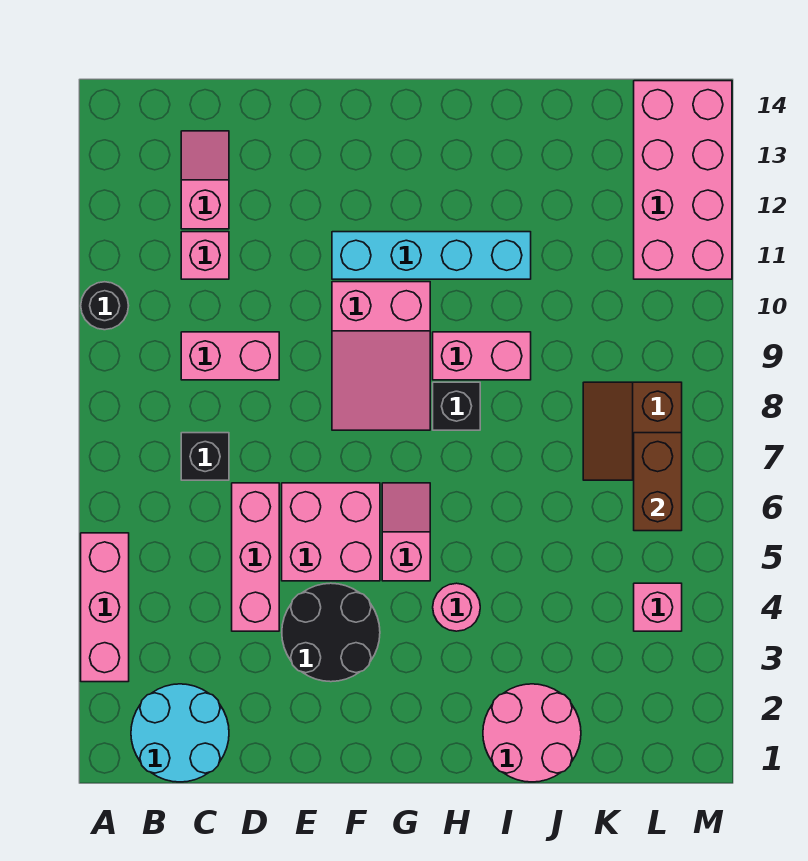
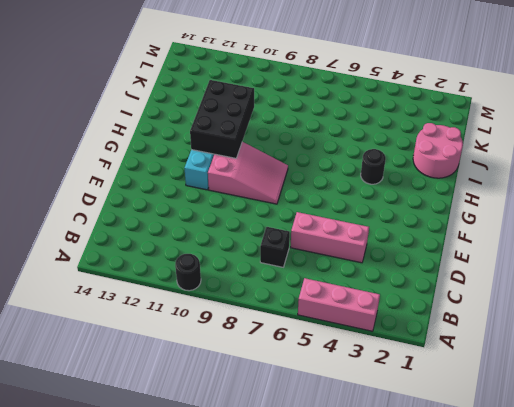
black 2x3 brick [190,80,254,158] -> none
black 1x1 round brick [361,149,386,184] -> pink 1x1 round brick [433,583,480,631]
none -> cyan 2x2 round brick [131,684,229,782]
none -> pink 1x2 brick [181,332,279,380]
none -> pink 1x1 brick [181,232,229,279]

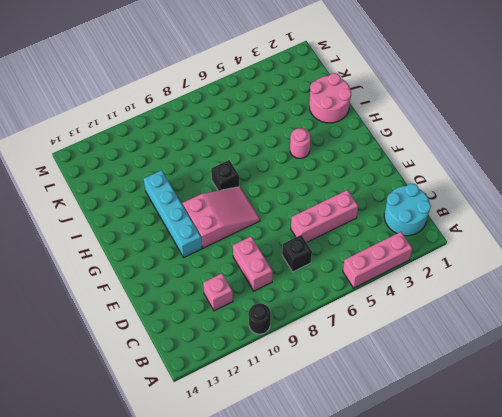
none -> pink 1x2 slope [181,131,229,229]
none -> black 2x2 round brick [282,583,380,682]
none -> pink 2x2 brick [282,483,380,581]

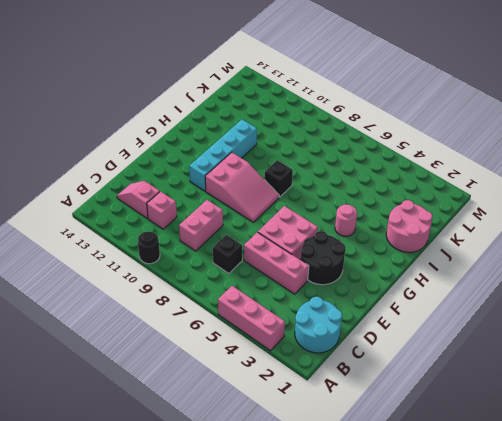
none -> pink 1x2 slope [382,483,430,581]
none -> pink 1x2 brick [433,332,531,380]
none -> brown 2x2 slope [583,382,682,480]

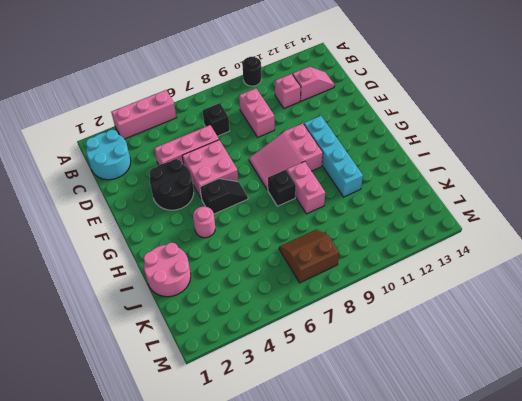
black 1x2 slope [200,179,248,214] -> pink 1x2 slope [382,483,430,581]
none -> pink 1x1 brick [634,583,682,631]
none -> pink 2x4 brick [634,81,732,279]
none -> brown 1x2 brick [634,433,682,531]

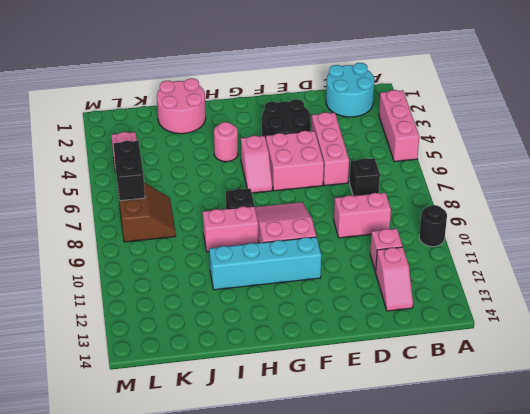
black 1x2 brick [114,141,145,201] -> brown 1x2 brick [634,433,682,531]
none -> pink 2x4 brick [634,81,732,279]

